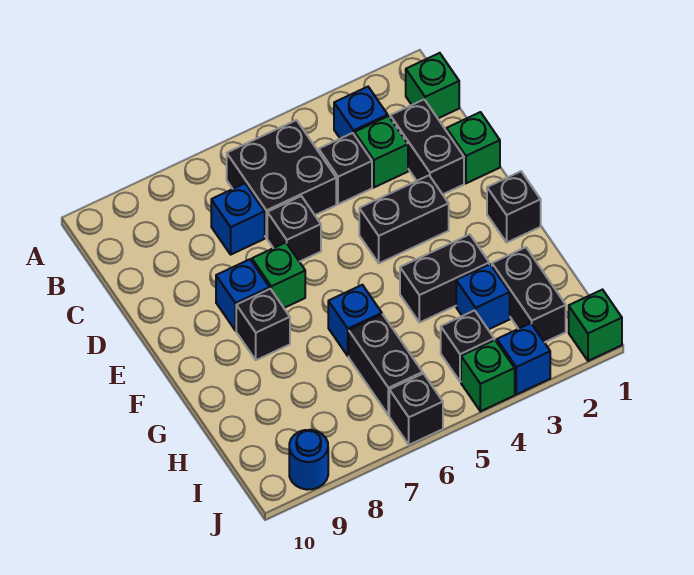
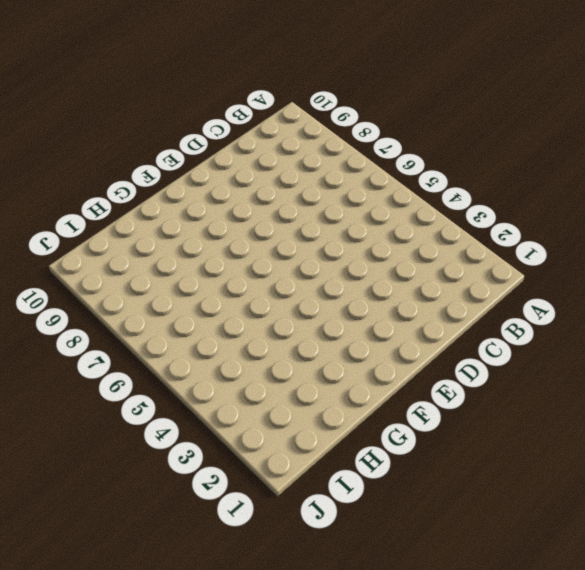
none -> green 1x1 brick [406,53,459,118]
none -> blue 1x1 brick [334,87,388,139]
none -> black 2x2 brick [227,120,336,238]

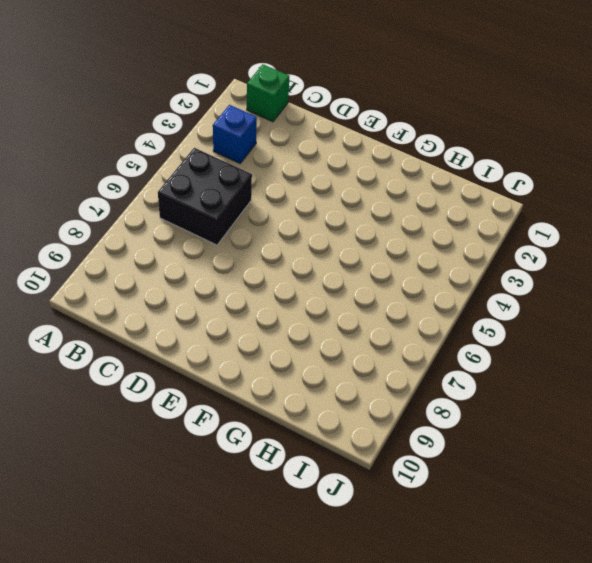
none -> black 1x2 brick [390,99,464,194]
none -> green 1x1 brick [354,116,408,187]
none -> black 1x1 brick [319,133,372,204]

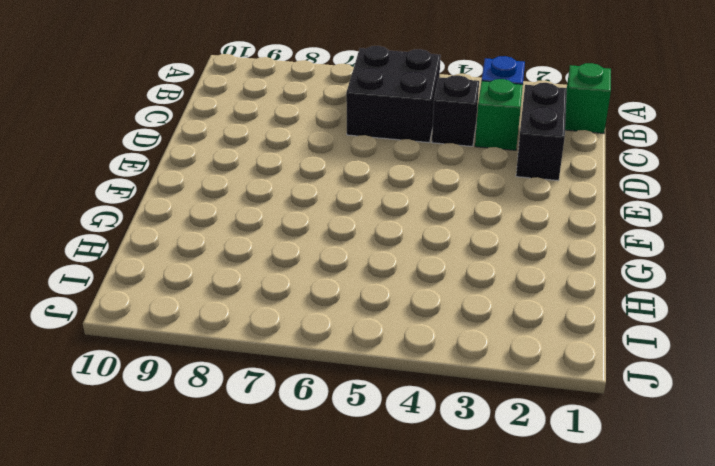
none -> blue 1x1 brick [211,184,265,254]
none -> green 1x1 brick [446,112,500,183]
none -> black 1x1 brick [267,196,321,262]

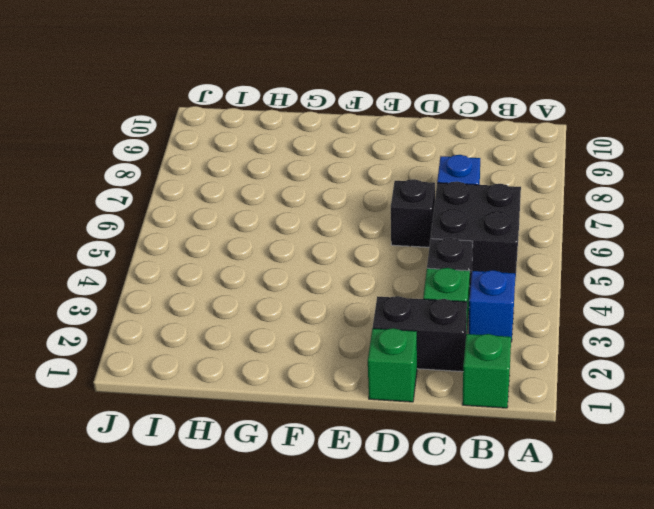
none -> black 1x2 brick [359,175,449,263]
none -> green 1x1 brick [252,243,305,308]
none -> blue 1x1 brick [216,259,270,331]

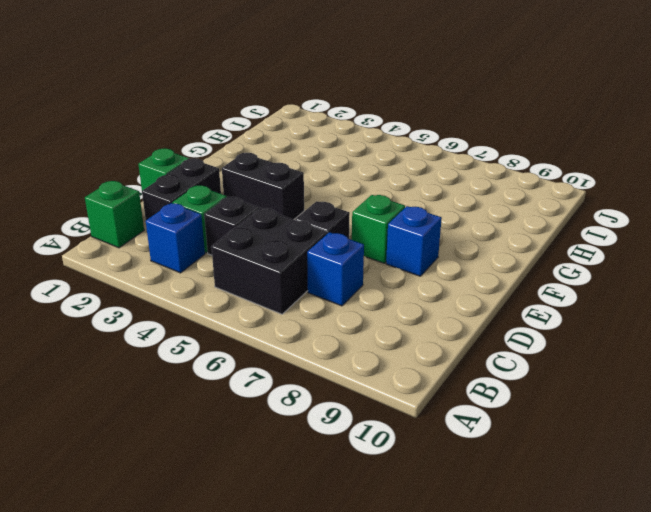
none -> black 1x1 brick [487,171,541,242]
none -> black 1x1 brick [236,289,290,360]
none -> black 1x2 brick [400,234,489,323]

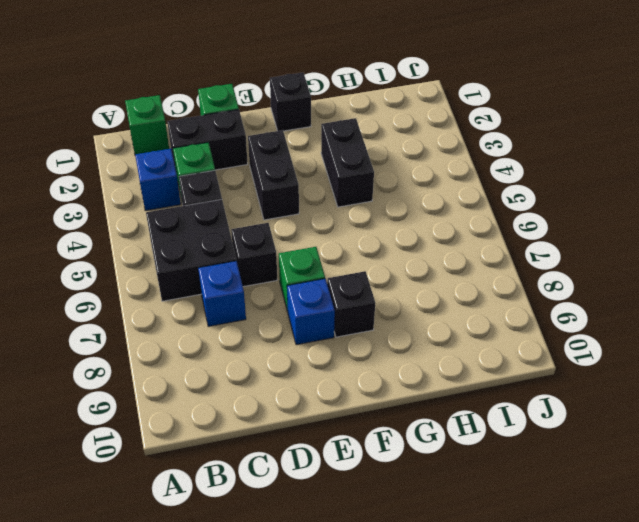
none -> blue 1x1 brick [328,285,382,356]
none -> black 1x2 brick [492,247,566,342]
none -> blue 1x1 brick [456,264,510,330]

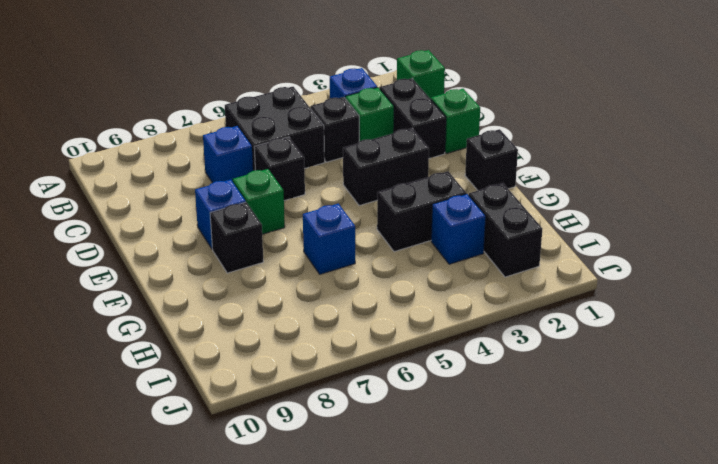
none -> black 1x2 brick [349,314,423,415]
none -> black 1x1 brick [441,310,494,382]
none -> green 1x1 brick [569,290,622,361]

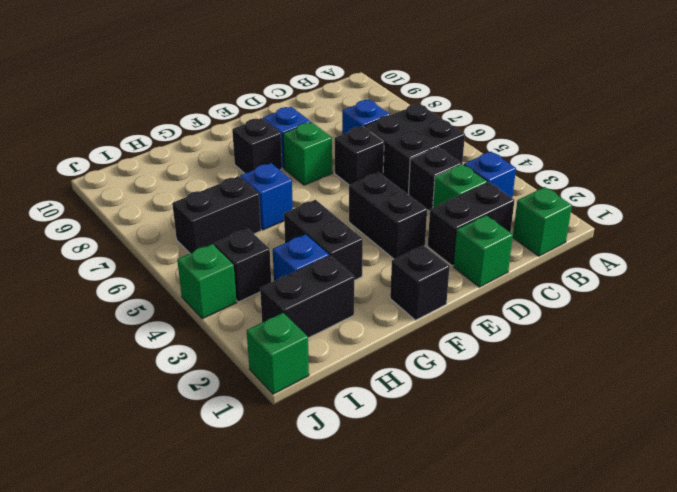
none -> blue 1x1 brick [497,323,550,394]
none -> black 1x1 brick [389,374,443,445]
none -> blue 1x1 round brick [289,430,328,490]

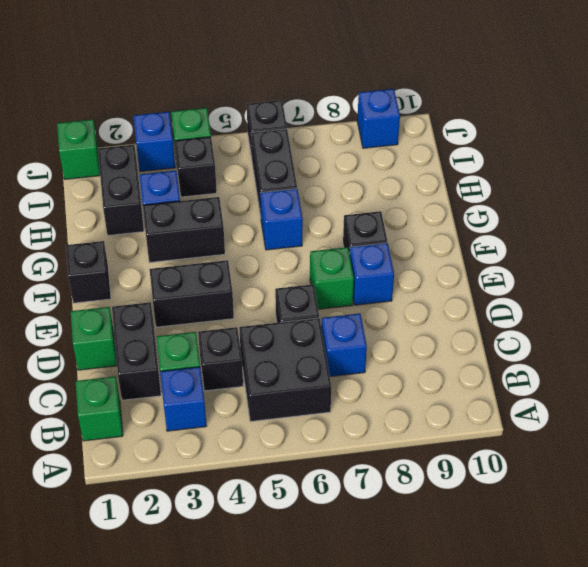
blue 1x1 brick [357,89,400,148] -> blue 1x1 round brick [289,430,328,490]

